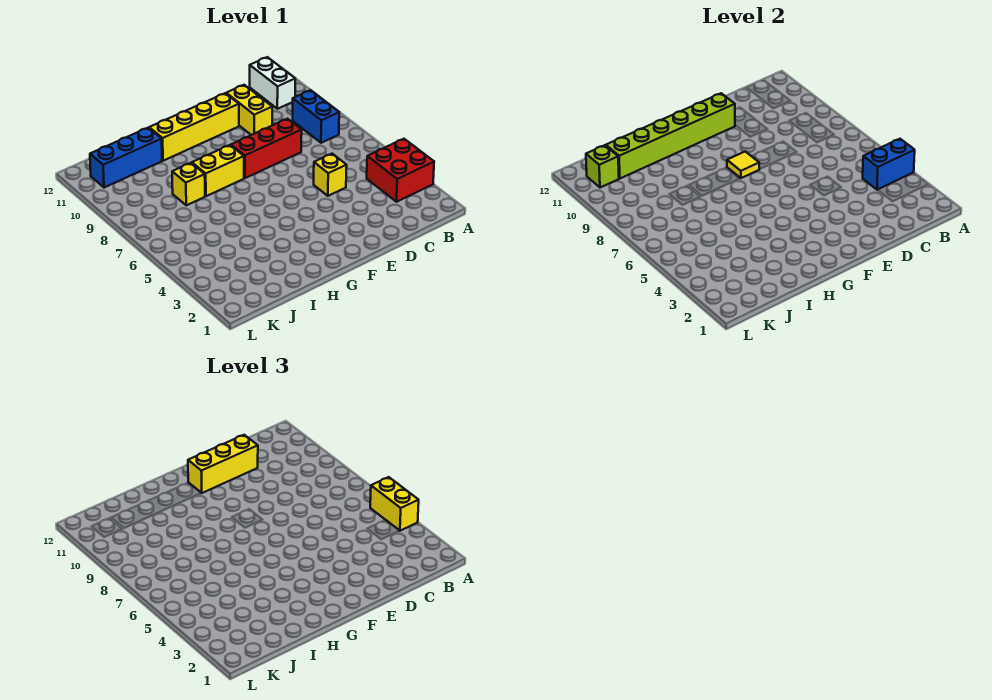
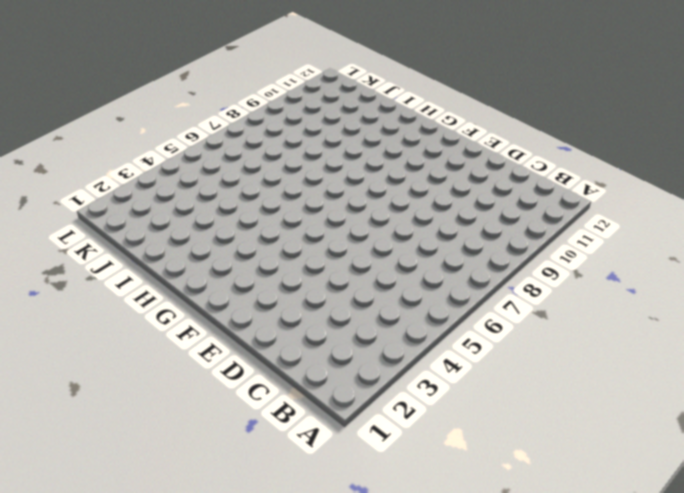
none -> red 2x2 brick [367,139,434,202]
none -> blue 1x2 brick [293,90,339,143]
none -> white 1x2 brick [250,57,295,109]

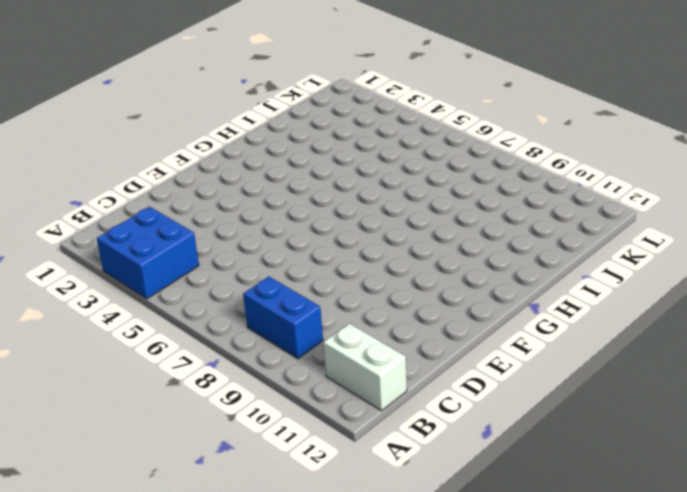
blue 2x2 brick [97,207,199,299] -> red 2x2 brick [367,139,434,202]
none -> yellow 1x1 brick [314,154,347,196]
none -> red 1x3 brick [231,119,302,178]
none -> yellow 1x2 brick [226,85,272,135]

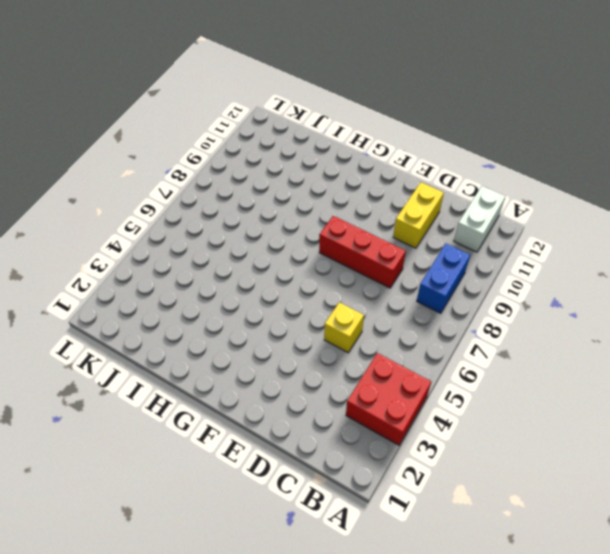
none -> yellow 1x4 brick [149,93,239,161]
none -> yellow 1x2 brick [192,145,244,196]
none -> yellow 1x1 brick [172,163,205,205]

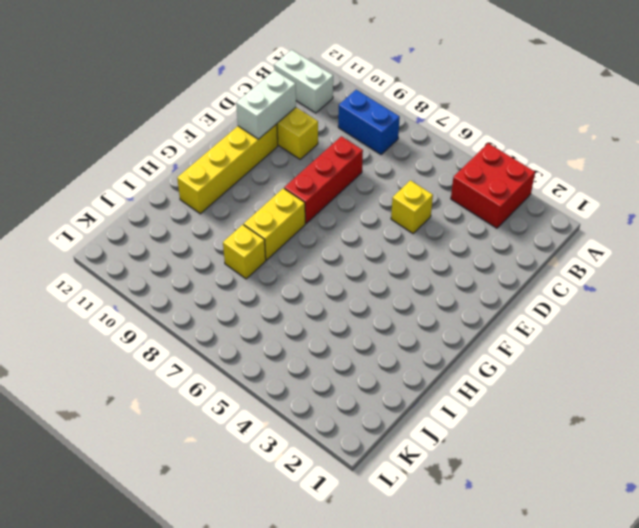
white 1x2 brick [236,70,296,139] -> lime 1x6 brick [606,93,735,179]
none -> blue 1x3 brick [90,128,162,188]
none -> blue 1x2 brick [863,139,915,190]
none -> yellow 1x1 tile [727,151,759,178]

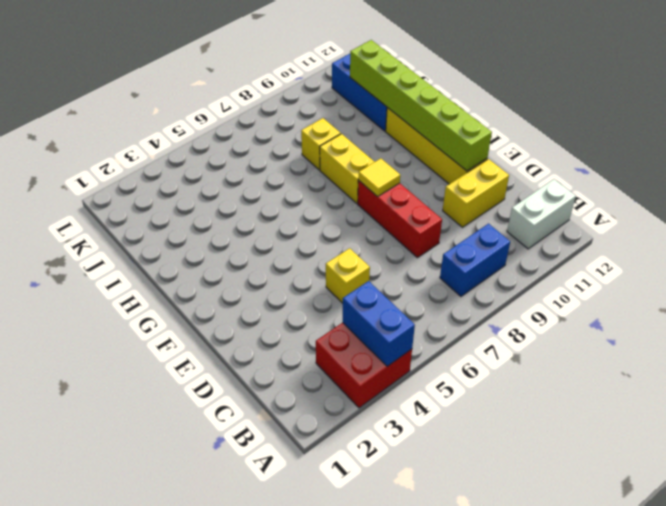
none -> lime 1x1 brick [586,145,619,188]
none -> yellow 1x2 brick [370,477,419,531]
none -> yellow 1x3 brick [188,435,258,493]

